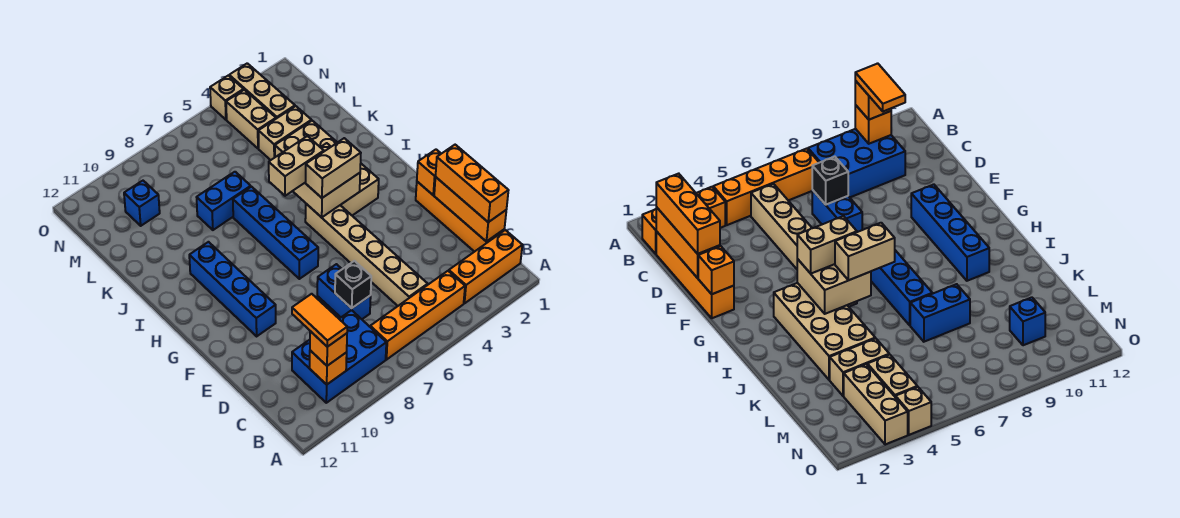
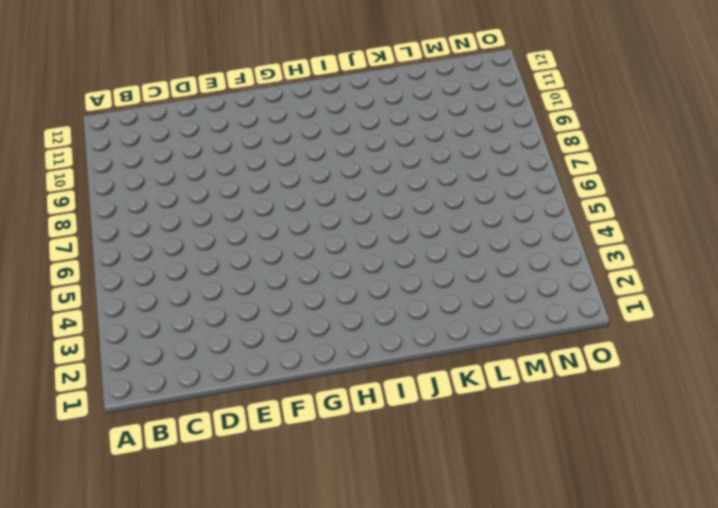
none -> orange 1x3 brick [449,230,522,303]
none -> orange 1x4 brick [370,271,465,360]
none -> blue 2x3 brick [292,310,386,403]

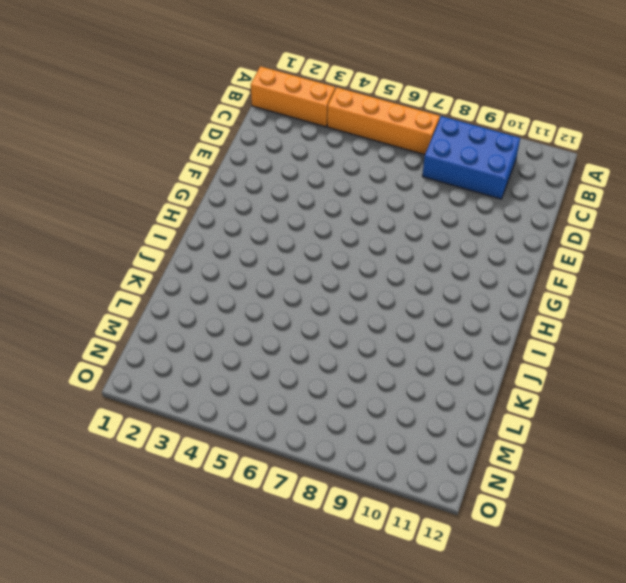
none -> orange 1x4 brick [416,182,504,252]
none -> tan 1x6 brick [305,204,428,306]
none -> blue 1x2 brick [317,264,371,319]

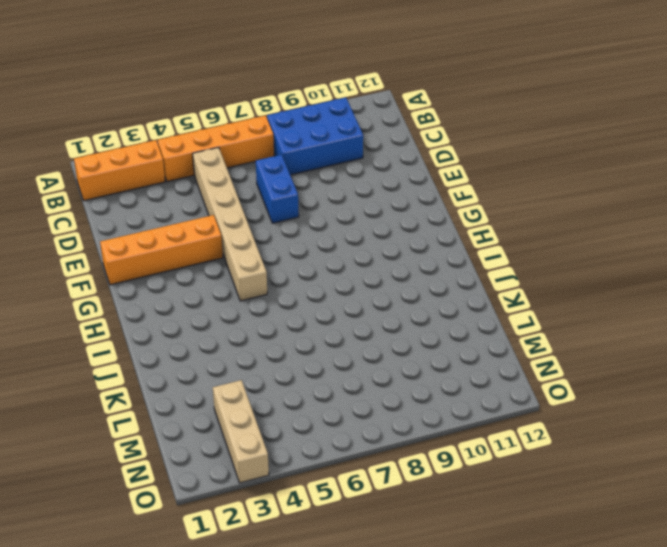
orange 1x4 brick [100,215,223,285] -> orange 1x4 brick turned to [416,182,504,252]
none -> blue 1x4 brick [189,242,276,336]
none -> blue 1x4 brick [233,187,318,279]
none -> tan 2x4 brick [275,121,379,215]

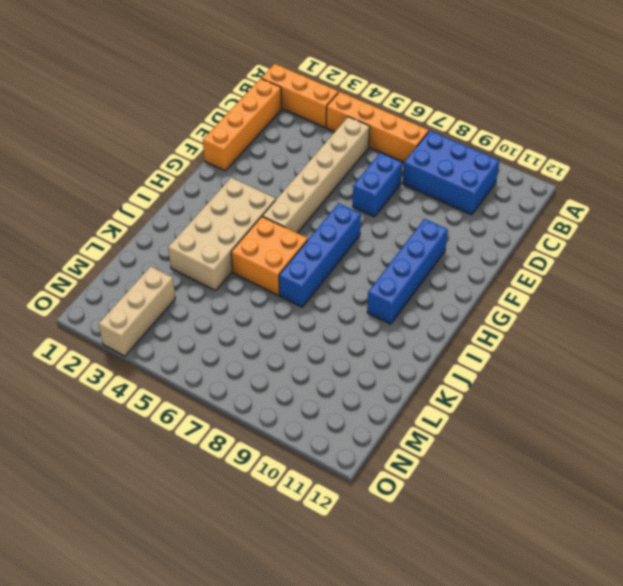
orange 2x2 brick [231,217,308,295] -> none
none -> blue 1x2 brick [197,172,251,230]
none -> tan 1x2 brick [258,106,311,160]
none -> tan 1x2 brick [226,90,276,149]

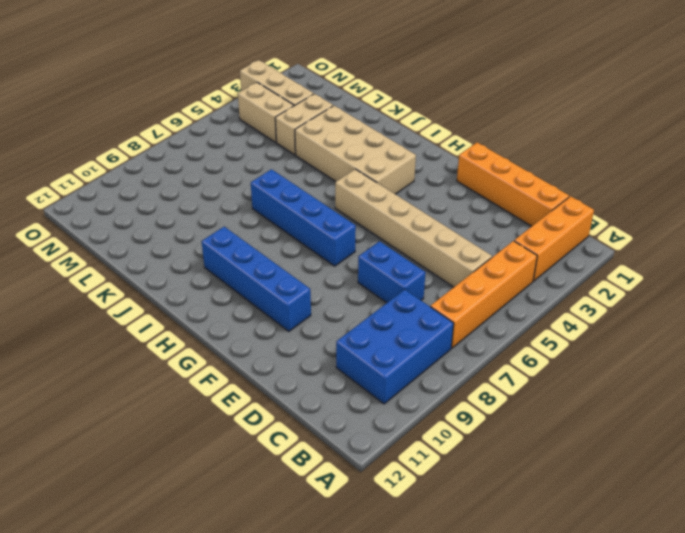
none -> blue 1x2 brick [197,172,251,230]
none -> blue 1x1 brick [124,181,160,226]
none -> tan 1x1 brick [210,76,244,120]

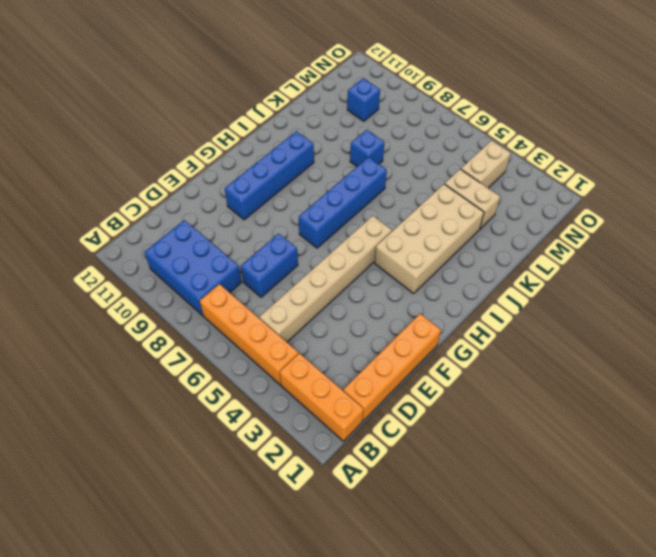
blue 1x1 brick [350,130,385,166] -> blue 1x2 brick [197,172,251,230]
none -> tan 1x3 brick [229,63,295,119]
none -> tan 1x1 brick [210,76,244,120]
none -> orange 1x1 brick [310,350,347,385]

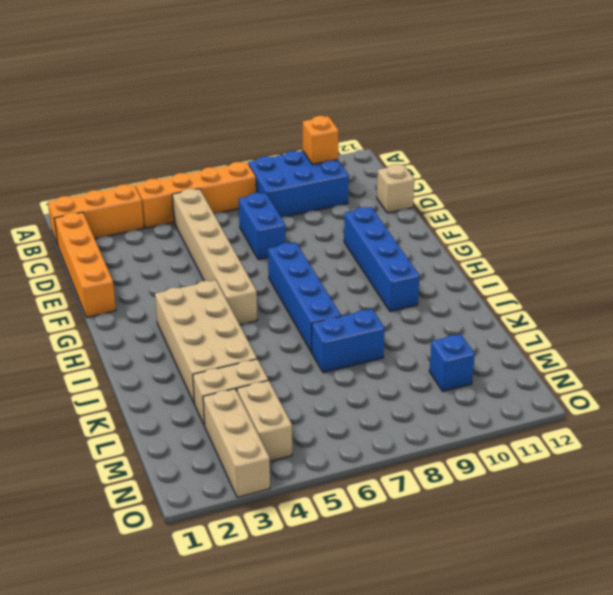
tan 1x1 brick [377,164,414,213] -> tan 1x1 brick moved to [210,76,244,120]
none -> orange 1x3 brick [434,177,506,241]
none -> black 1x1 brick [335,261,371,308]
none -> orange 1x1 brick [417,150,441,195]

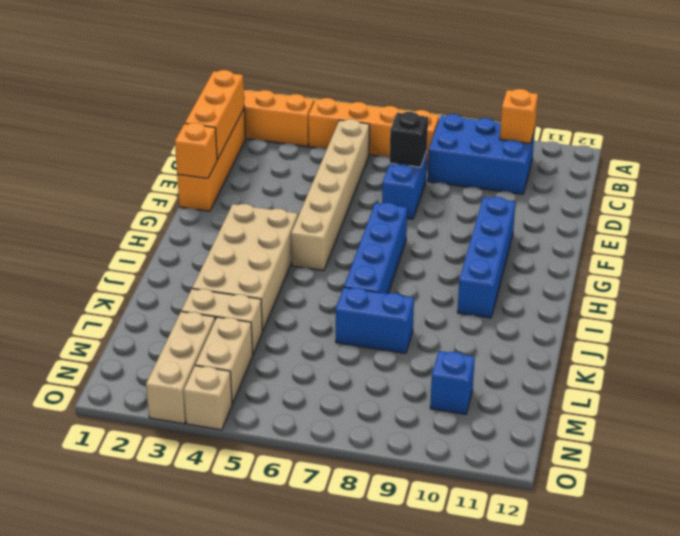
none -> tan 2x2 brick [293,143,360,217]
none -> orange 1x1 brick [310,331,347,366]
none -> orange 1x3 brick [436,145,509,222]

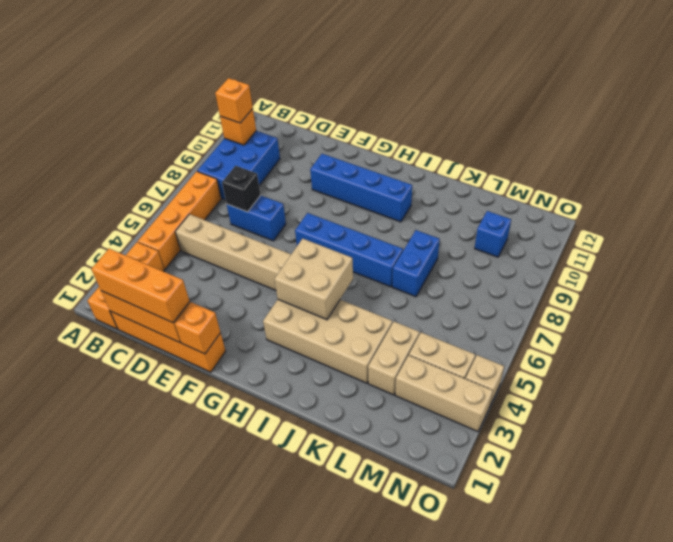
none -> tan 1x2 brick [306,138,361,198]
none -> tan 1x2 brick [269,136,324,196]
none -> orange 1x2 tile [292,294,347,347]

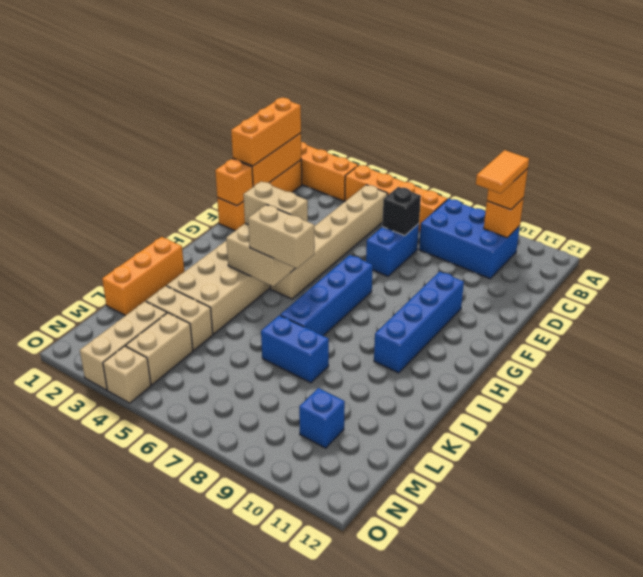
orange 1x3 brick [102,237,184,316] -> none

